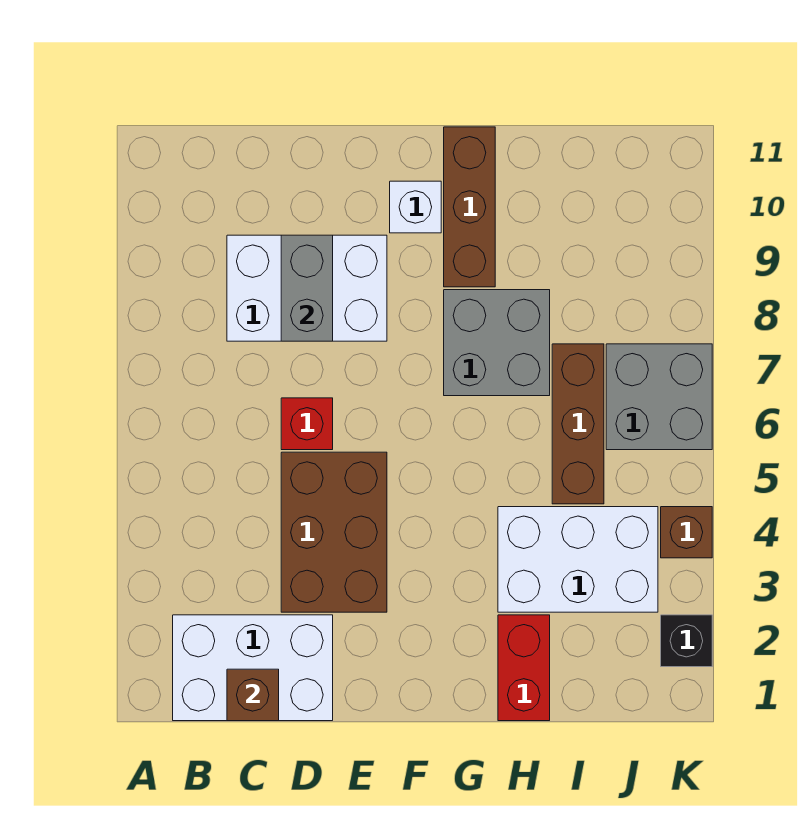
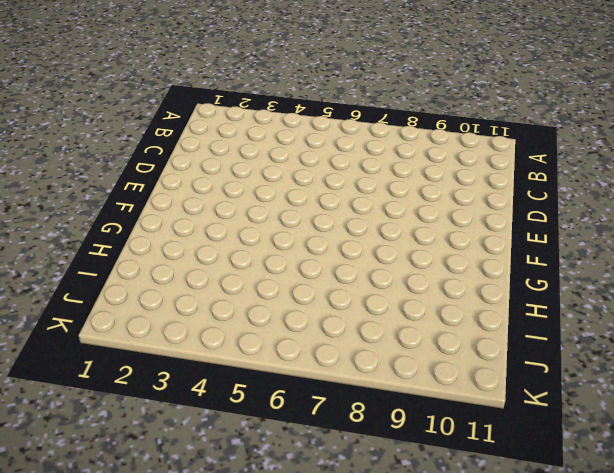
none -> white 2x3 brick [173,615,333,721]
none -> white 2x3 brick [227,235,387,341]
none -> brown 2x3 brick [281,452,387,612]

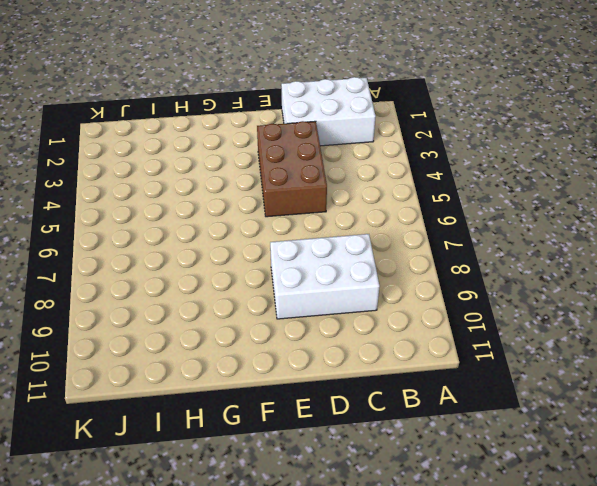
none -> red 1x1 brick [281,398,333,450]
none -> white 1x1 brick [390,181,441,233]
none -> grey 2x2 brick [444,290,550,396]

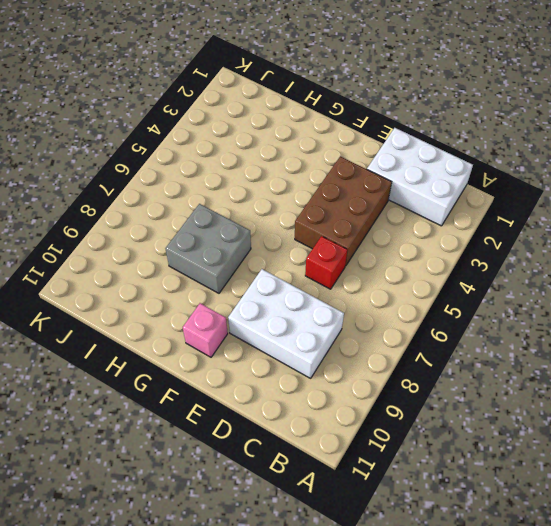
pink 1x1 brick [183,303,228,357] -> white 1x1 brick [390,181,441,233]
none -> brown 1x3 brick [444,127,495,287]
none -> red 1x2 brick [498,615,550,721]
none -> white 2x3 brick [498,507,658,612]

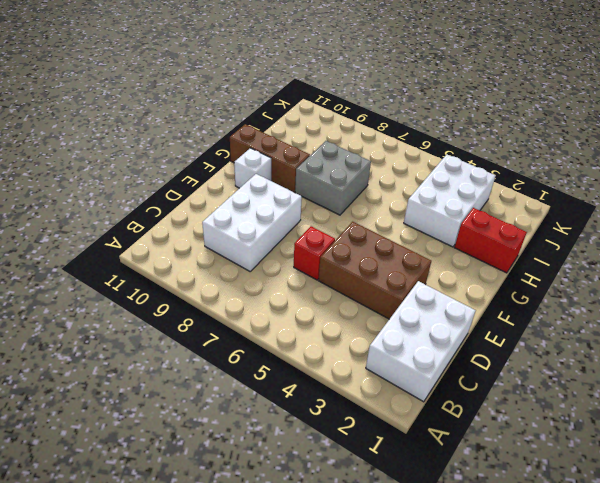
none -> brown 1x3 brick [552,344,604,504]
none -> grey 2x2 brick [606,344,712,450]
none -> black 1x1 brick [661,615,712,667]

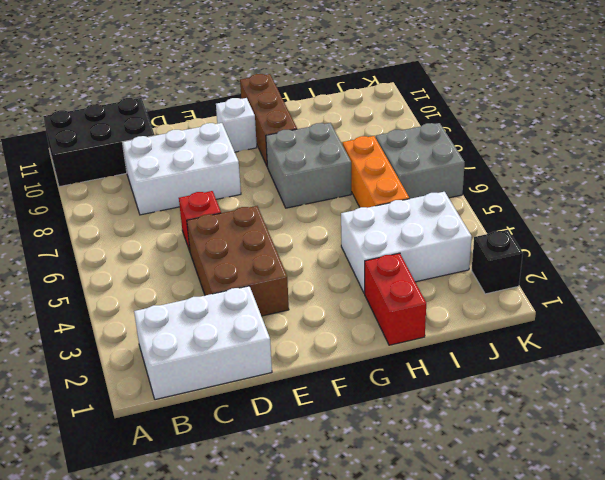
black 2x3 brick [43,98,155,187] -> none
orange 1x3 brick [343,136,409,208] -> brown 1x3 brick [552,344,604,504]
none -> brown 1x1 brick [661,507,712,558]
none -> brown 1x1 brick [227,669,279,721]
none -> grey 1x2 brick [281,235,333,341]

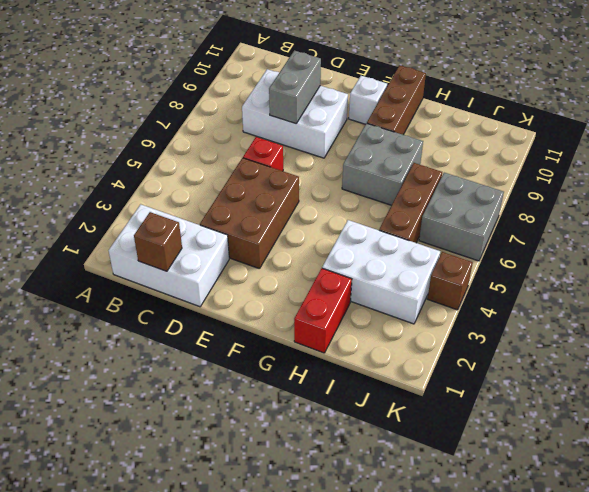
none -> black 1x1 brick [661,615,712,667]

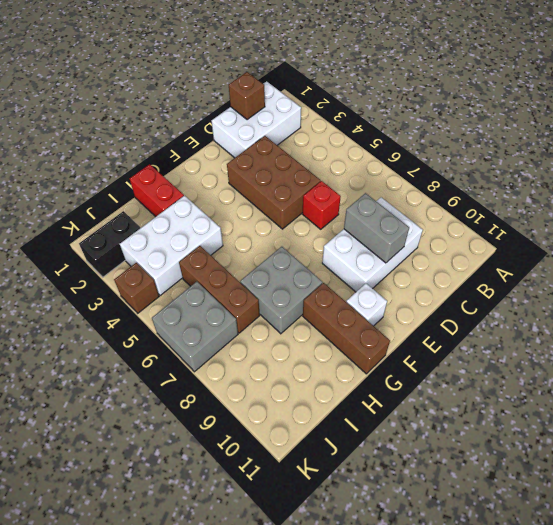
black 1x2 brick [79,211,140,277] -> black 1x1 brick [661,615,712,667]

